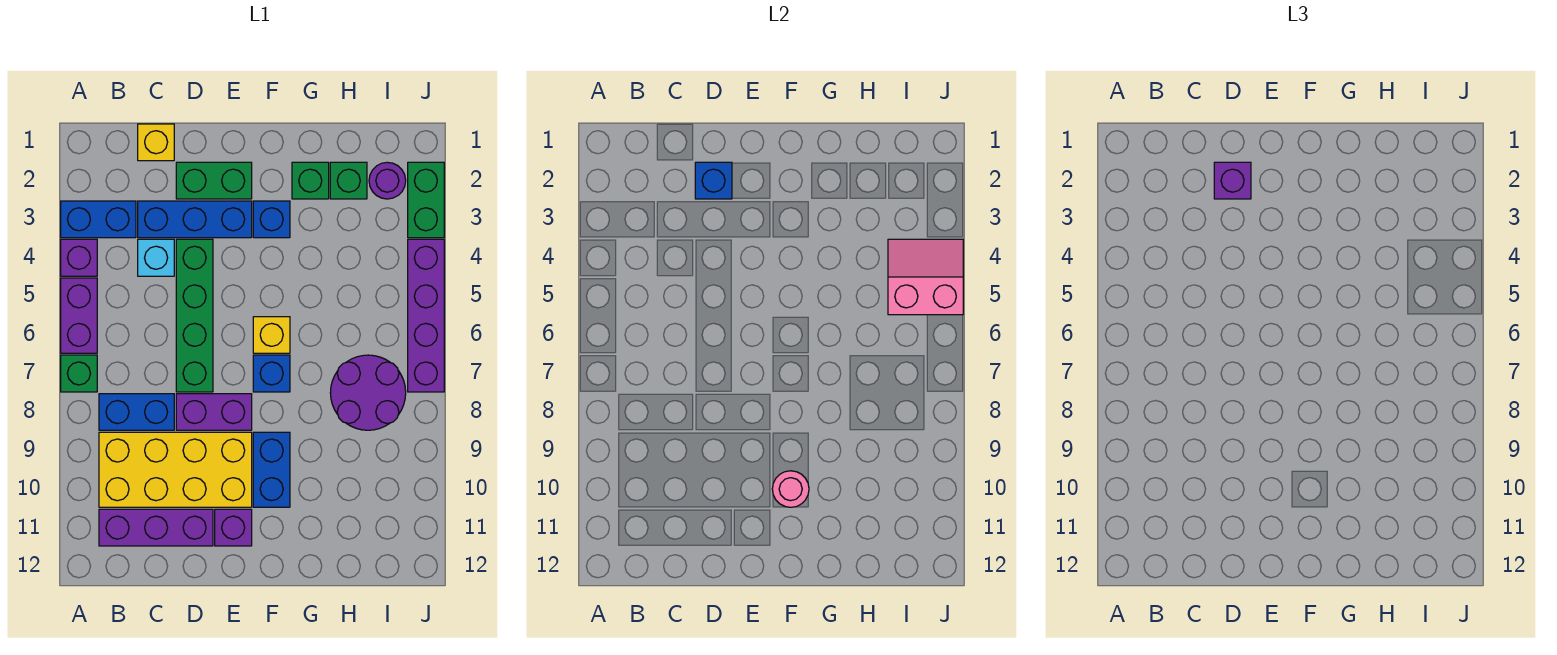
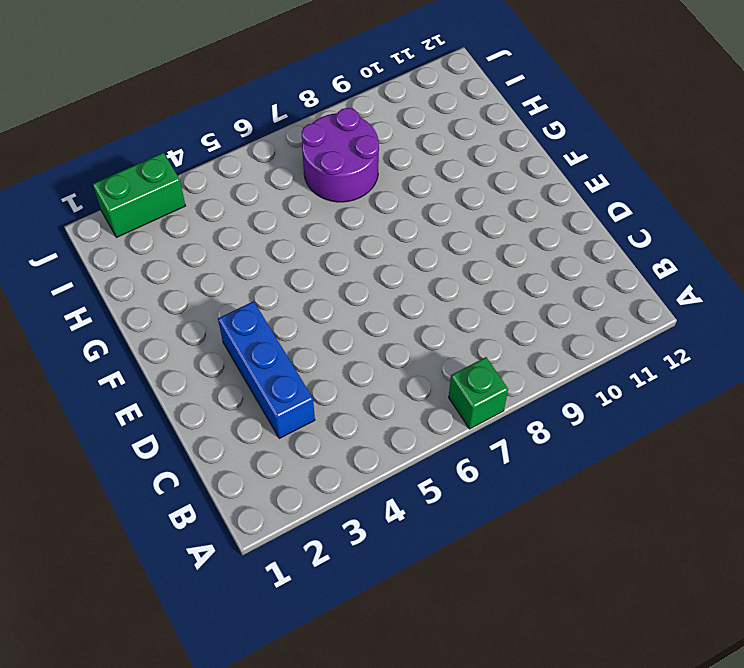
none -> blue 1x2 brick [61,201,136,238]
none -> purple 1x1 brick [61,239,97,276]
none -> purple 1x2 brick [61,278,97,353]

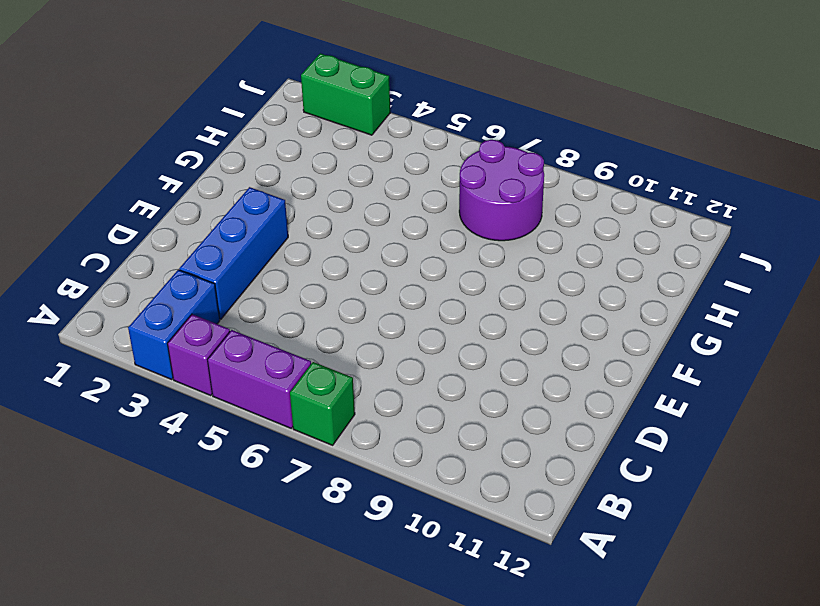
none -> blue 1x2 brick [99,394,174,430]
none -> yellow 2x4 brick [99,432,252,507]
none -> purple 1x3 brick [99,509,213,546]

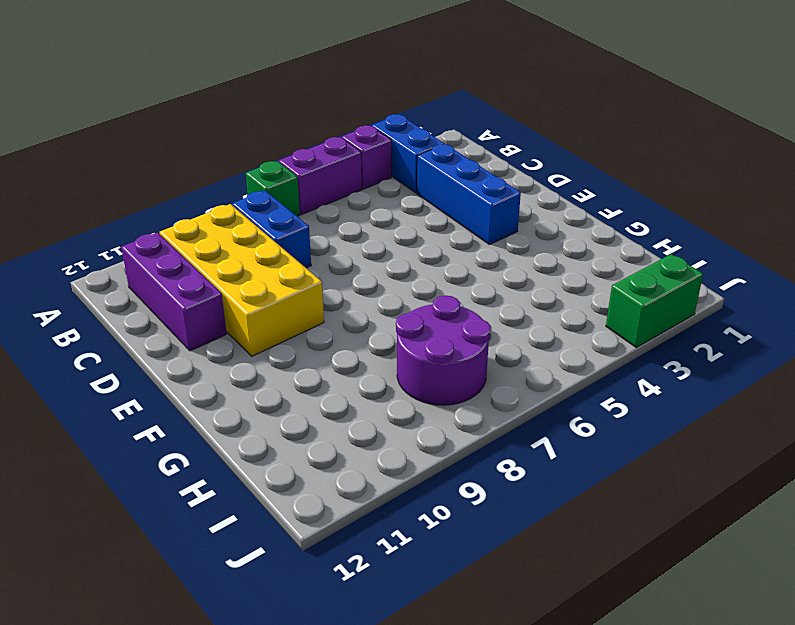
none -> yellow 1x1 brick [138,124,174,161]
none -> cyan 1x1 brick [138,239,174,276]
none -> green 1x2 brick [176,162,252,199]

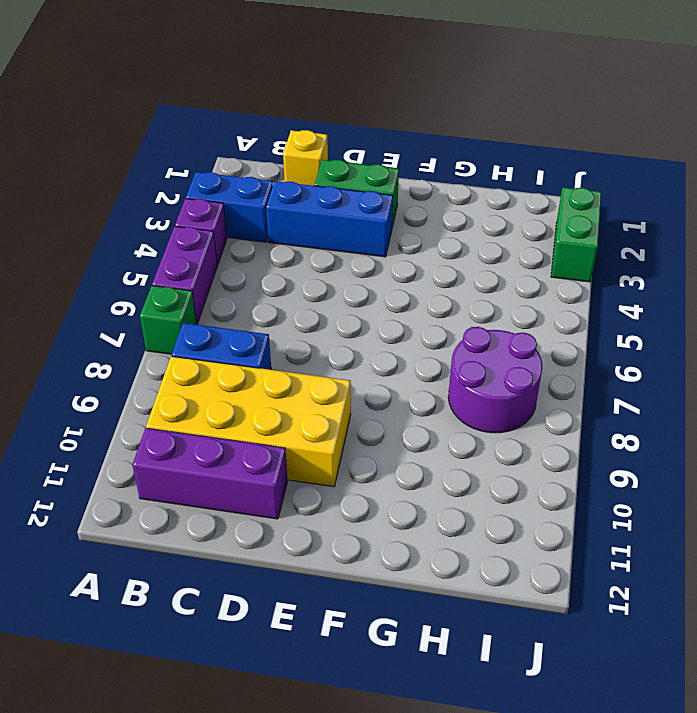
none -> cyan 1x1 brick [138,239,174,276]
none -> green 1x4 brick [176,239,213,392]
none -> purple 1x2 brick [176,394,252,430]

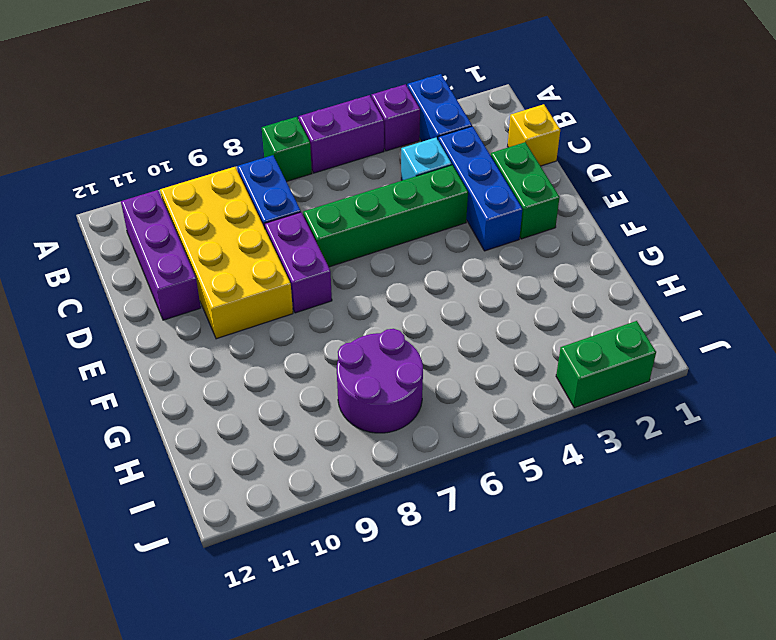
none -> purple 1x1 brick [215,509,252,546]
none -> blue 1x1 brick [253,201,290,238]
none -> yellow 1x1 brick [253,317,290,353]

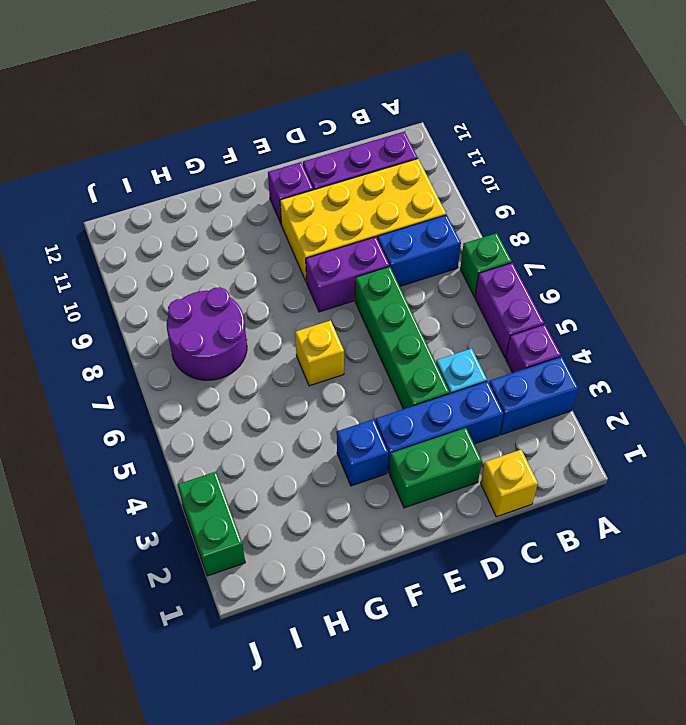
none -> blue 1x1 brick [253,355,290,392]
none -> blue 1x2 brick [253,432,290,507]
none -> green 1x1 brick [292,162,329,199]

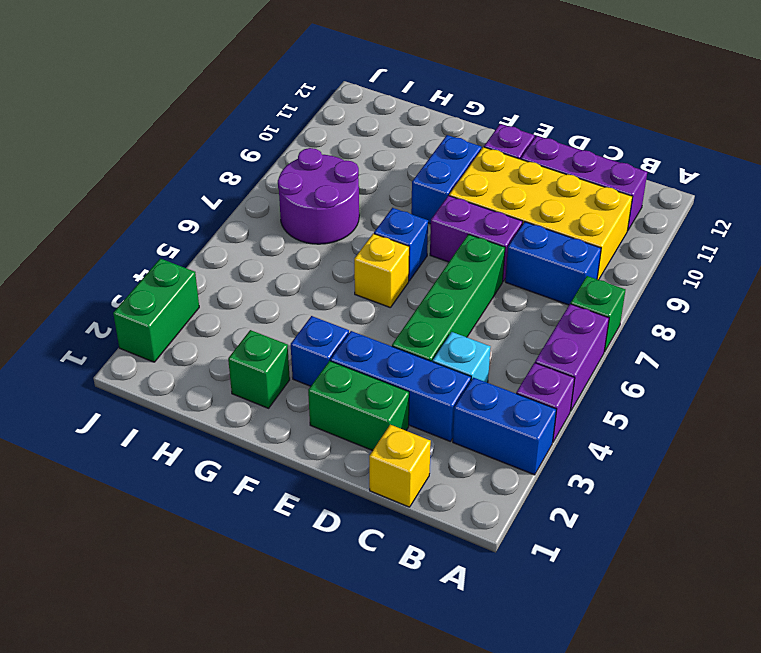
none -> green 1x1 brick [330,162,367,199]
none -> purple 1x1 round brick [369,162,406,199]
none -> purple 1x4 brick [408,239,444,392]

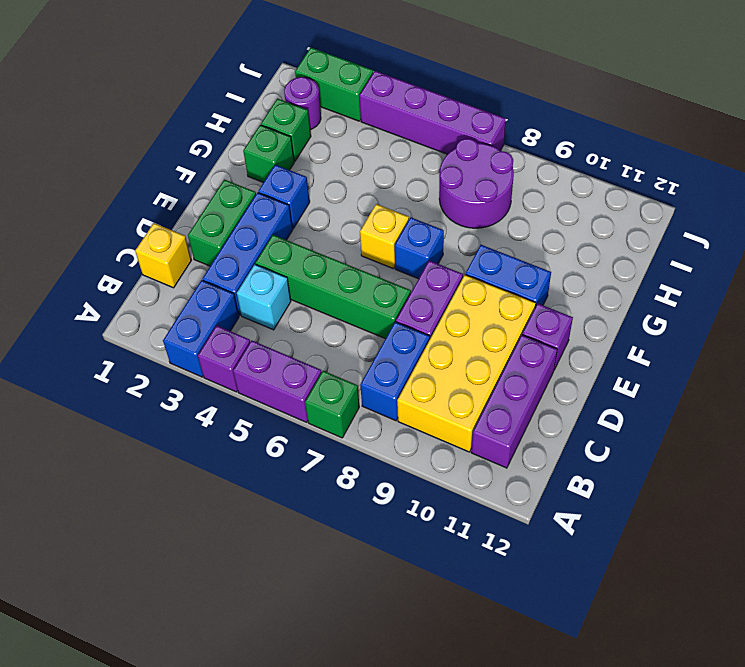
none -> blue 1x1 brick [695,162,732,199]
none -> pink 1x1 round brick [772,471,809,507]
none -> pink 2x2 slope [888,239,963,315]

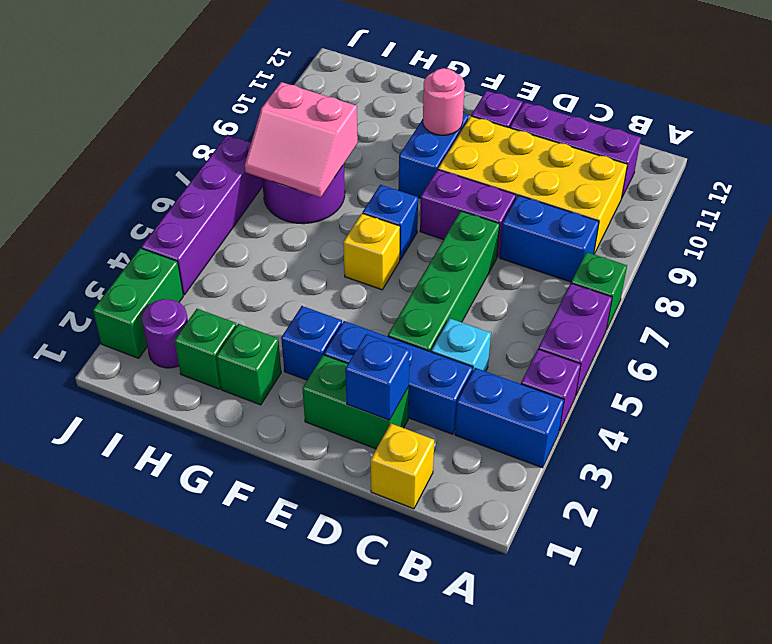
pink 2x2 slope [245,82,358,197] -> pink 2x2 slope moved to [888,239,963,315]
none -> purple 1x1 brick [1214,162,1251,199]

